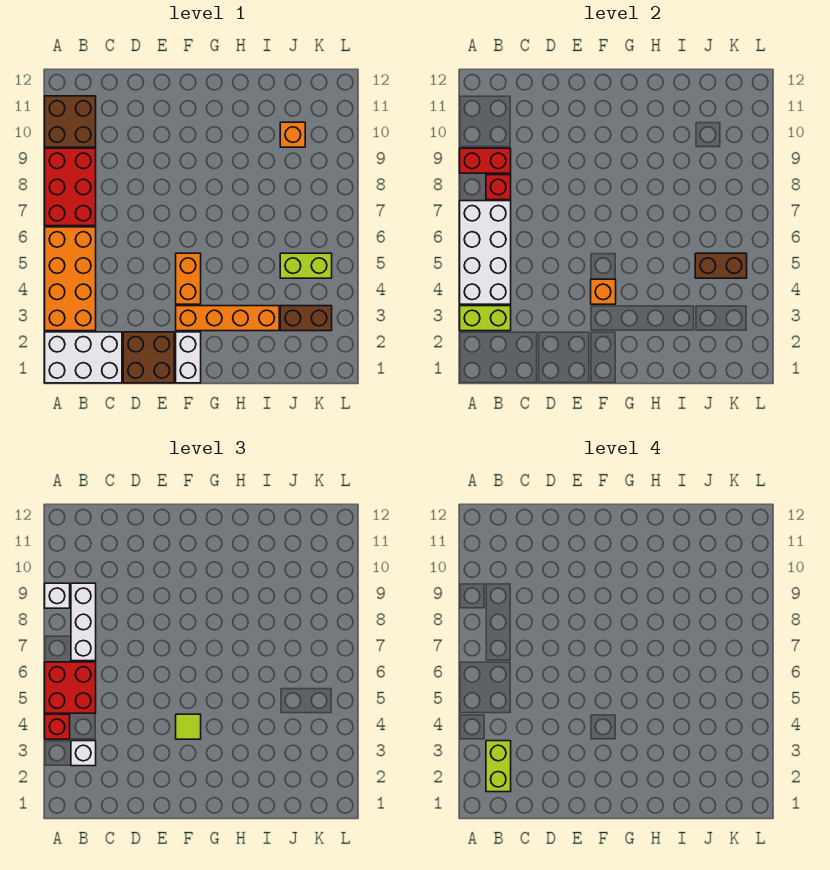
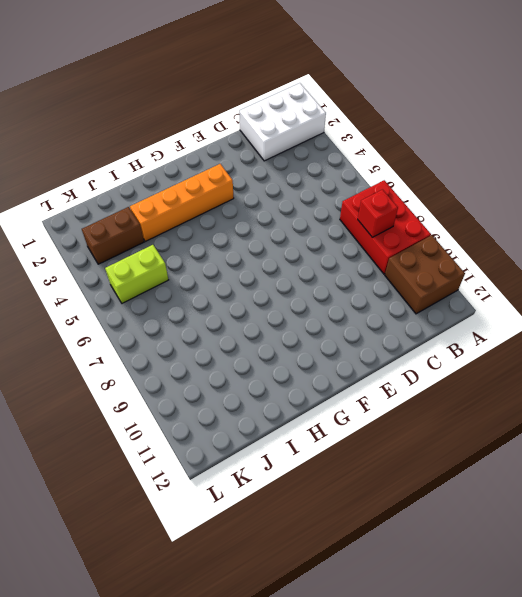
none -> orange 2x4 brick [45,227,96,331]
none -> brown 2x2 brick [123,332,174,383]
none -> white 1x2 brick [176,332,201,383]

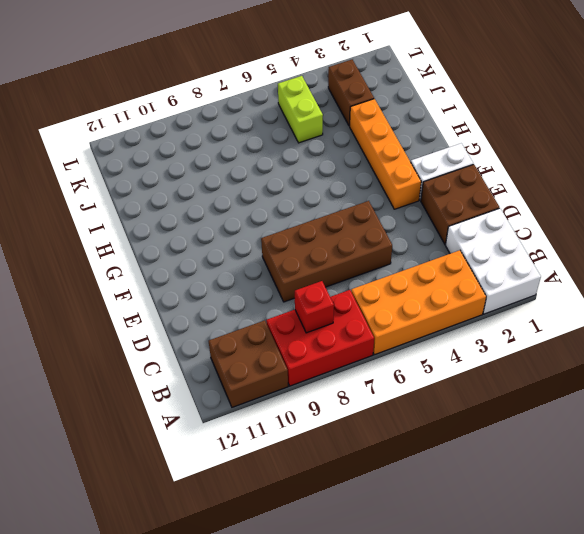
brown 2x4 brick [261,201,392,302] -> none
none -> orange 1x2 brick [176,253,201,304]
none -> orange 1x1 brick [280,122,305,147]
none -> lime 1x2 brick [460,306,511,331]

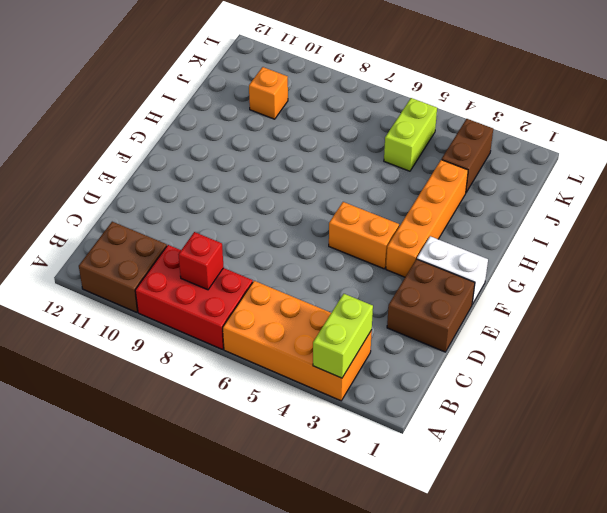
none -> white 2x3 brick [45,332,122,383]
none -> white 2x4 brick [460,201,511,304]
none -> red 1x2 brick [460,148,511,173]

